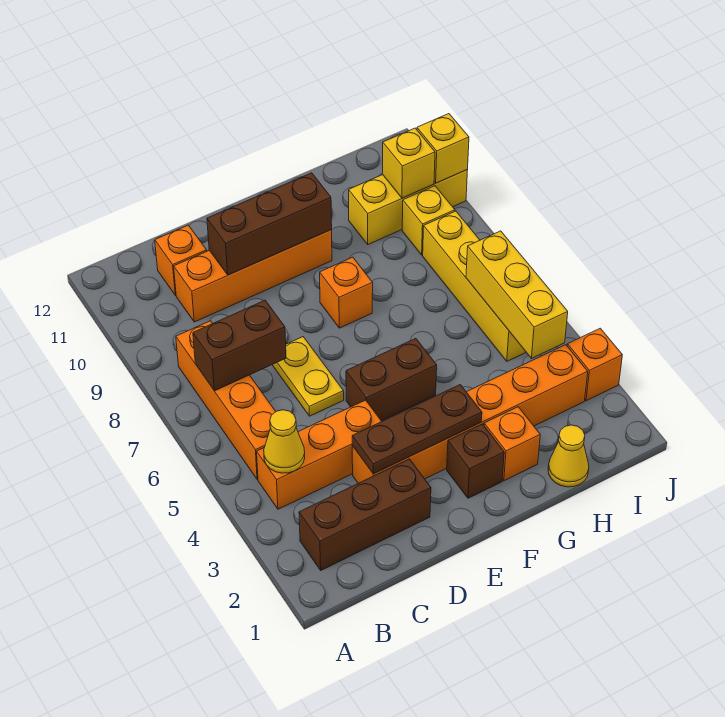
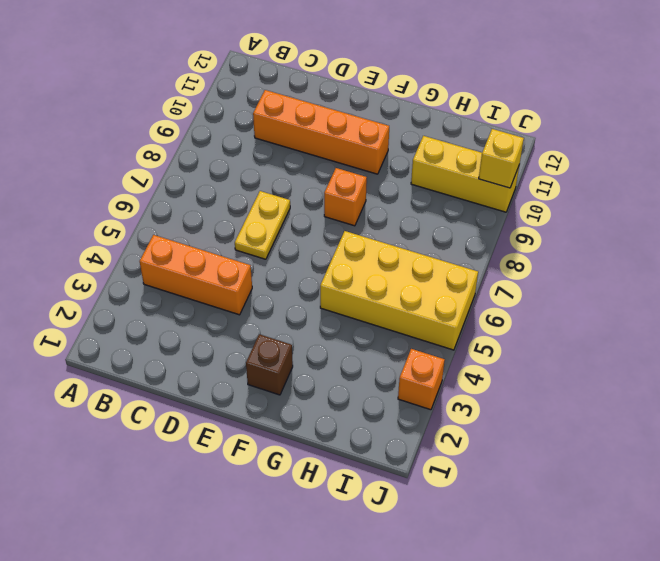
yellow 2x4 brick [320,231,478,350] -> yellow 1x4 brick [423,211,526,361]
none -> brown 1x3 brick [299,459,431,570]
none -> orange 1x4 brick [176,321,276,479]
none -> orange 1x1 brick [155,225,207,295]

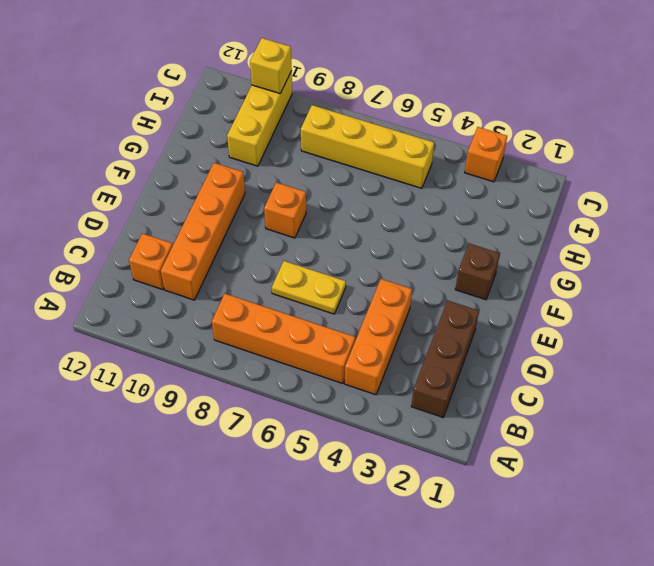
none -> orange 1x6 brick [352,345,588,483]
none -> brown 1x2 brick [346,338,437,421]
none -> orange 1x1 brick [484,407,540,481]

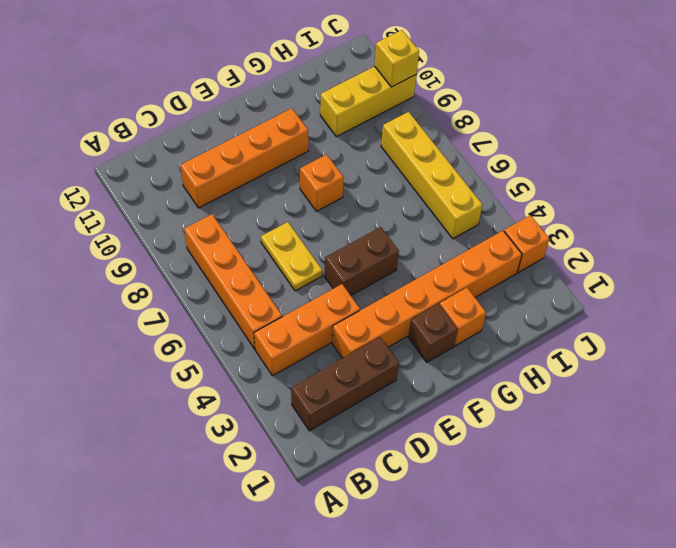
none -> orange 1x1 brick [155,225,207,295]
none -> yellow 1x1 cone [548,425,589,487]
none -> yellow 1x1 brick [402,186,455,255]

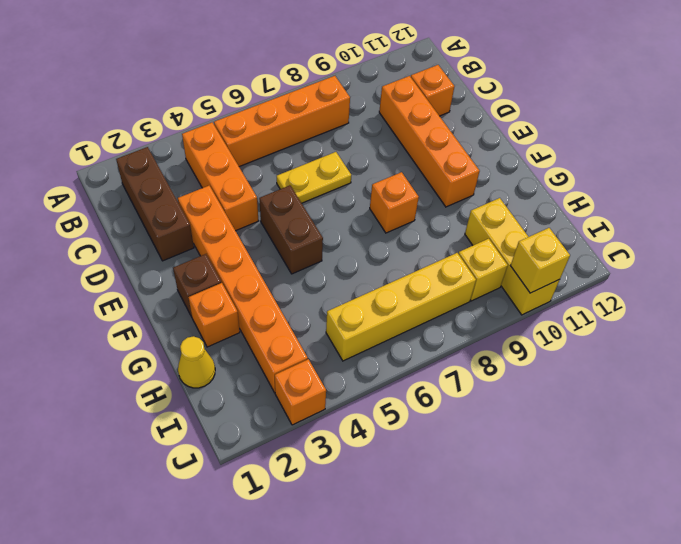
none -> yellow 1x1 cone [264,410,305,473]
none -> brown 1x2 brick [193,300,286,391]
none -> brown 1x3 plate [352,385,482,474]

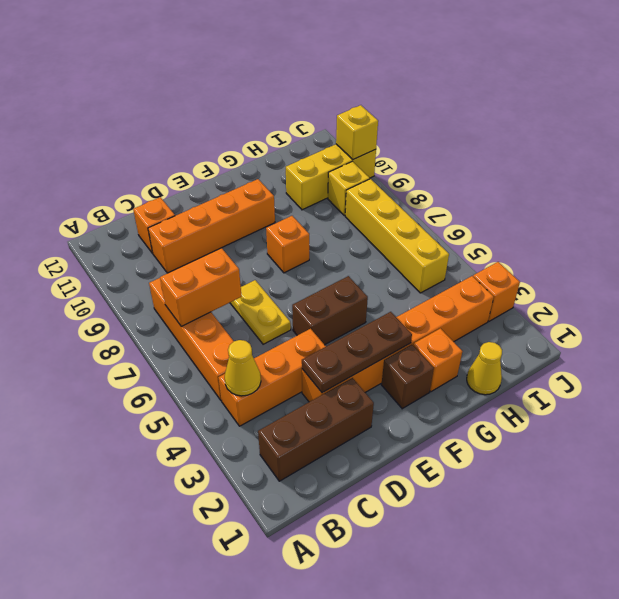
orange 1x2 brick [160,248,242,326] -> brown 1x2 brick [193,300,286,391]
none -> brown 1x3 brick [207,173,332,275]
none -> yellow 1x3 brick [466,231,568,358]
none -> yellow 1x1 brick [382,128,435,198]

